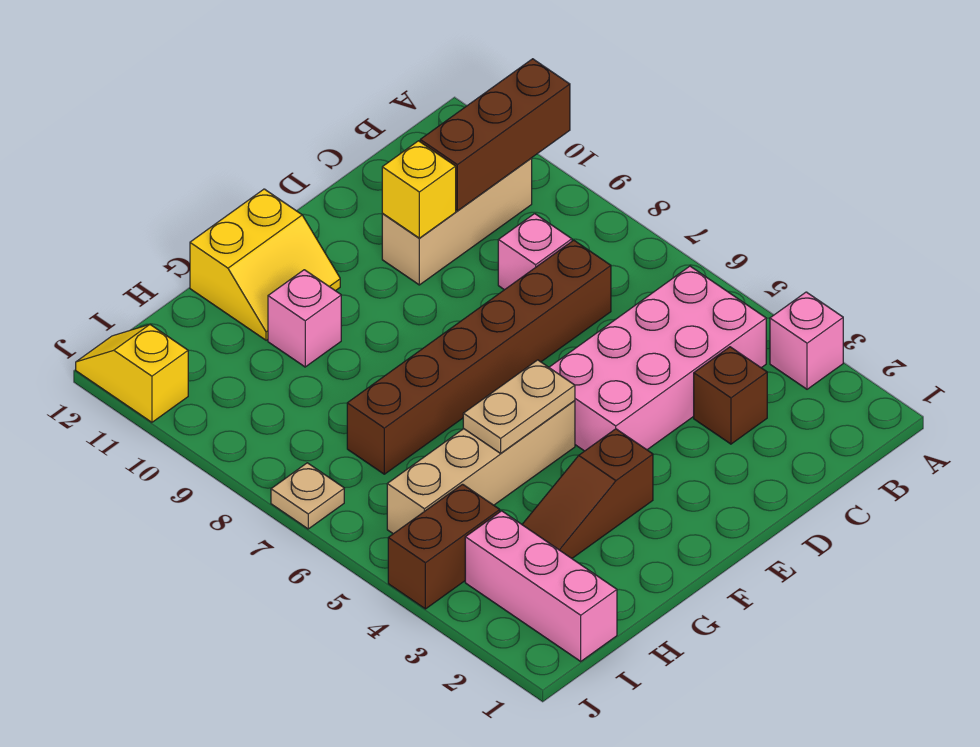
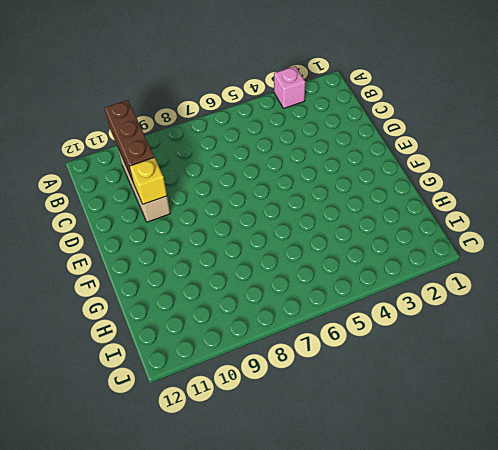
none -> pink 2x4 brick [549,266,766,451]
none -> brown 1x1 brick [694,347,767,444]
none -> brown 1x6 brick [347,240,611,474]

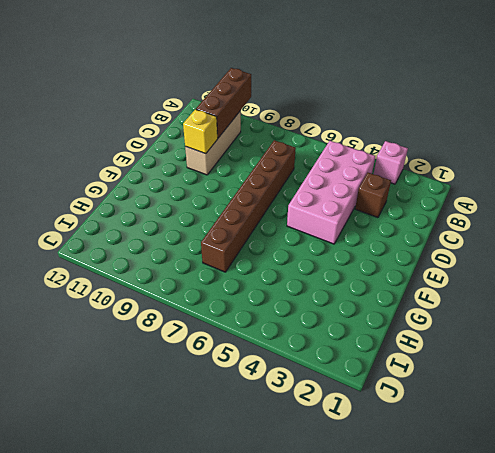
none -> pink 1x1 brick [498,214,572,290]
none -> brown 1x3 slope [522,429,653,558]
none -> tan 1x4 brick [387,401,575,534]

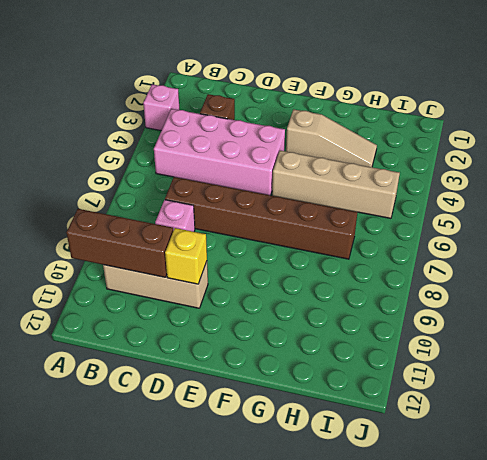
tan 1x3 slope [286,109,377,167] -> brown 1x3 slope [522,429,653,558]
none -> yellow 2x2 slope [190,189,340,340]
none -> pink 1x1 brick [268,270,341,367]
none -> pink 1x3 brick [465,511,617,661]

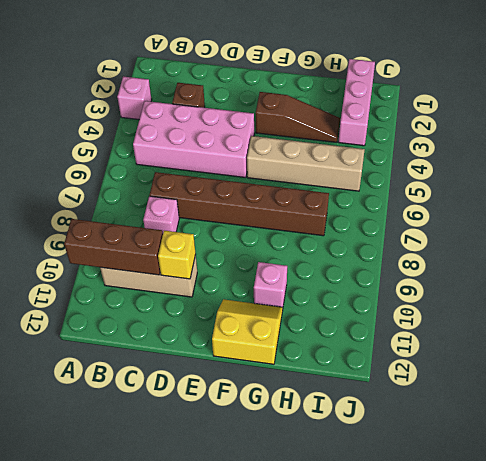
none -> brown 1x2 brick [388,484,500,609]
none -> tan 1x1 plate [271,463,344,529]
none -> yellow 1x2 slope [76,325,188,422]

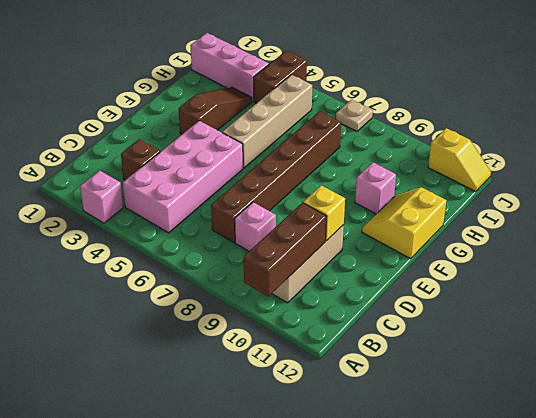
none -> tan 1x2 plate [463,360,575,453]

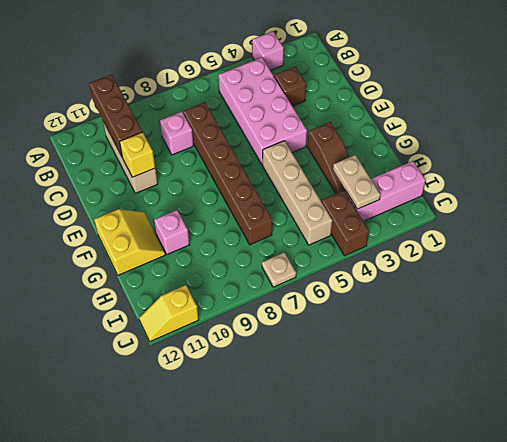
tan 1x2 plate [333,155,380,209] -> tan 1x2 plate moved to [463,360,575,453]

